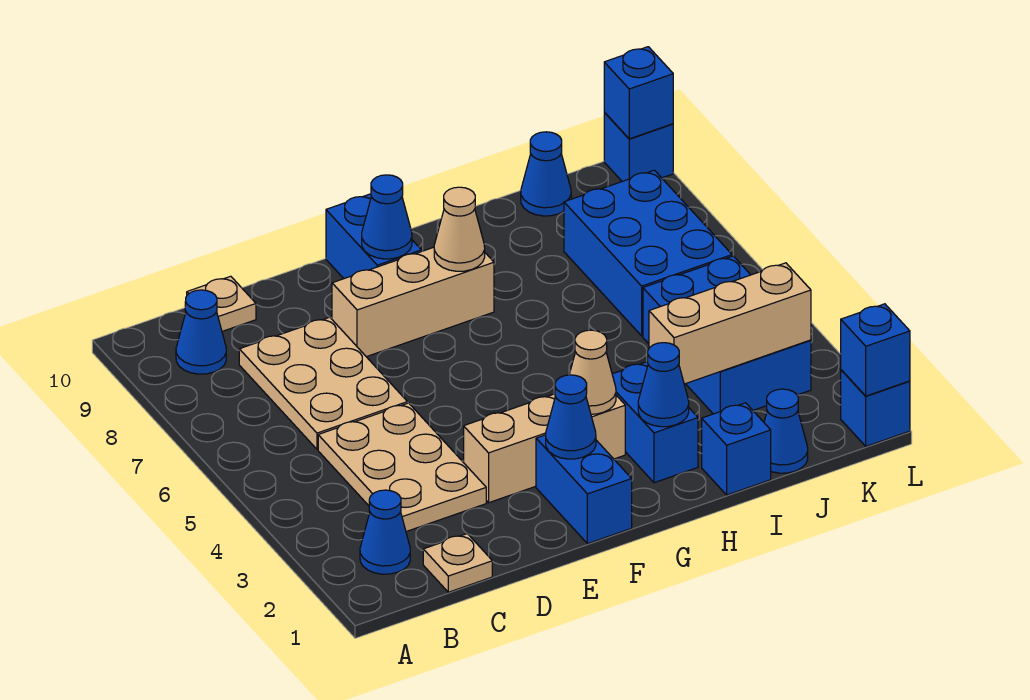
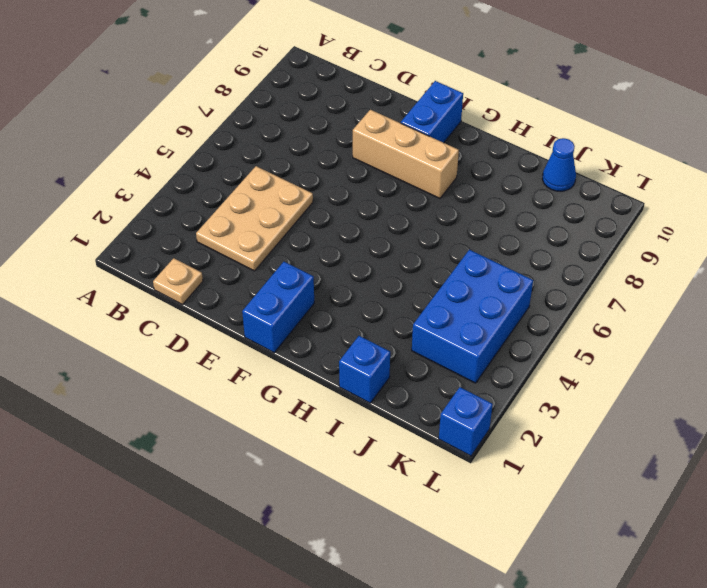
none -> blue 1x1 cone [360,490,410,574]
none -> blue 1x1 cone [176,290,226,374]
none -> tan 2x3 plate [239,317,407,449]

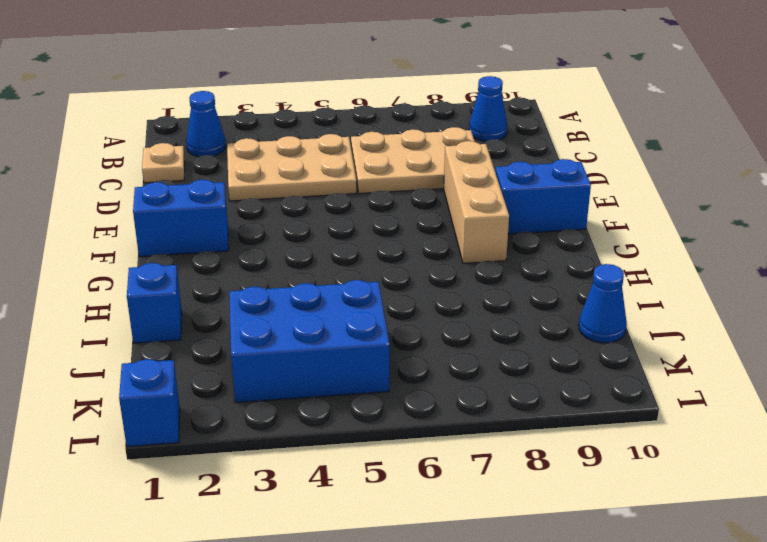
none -> tan 1x1 plate [187,276,256,331]
none -> tan 1x3 brick [464,394,625,503]
none -> blue 1x2 brick [612,362,698,483]

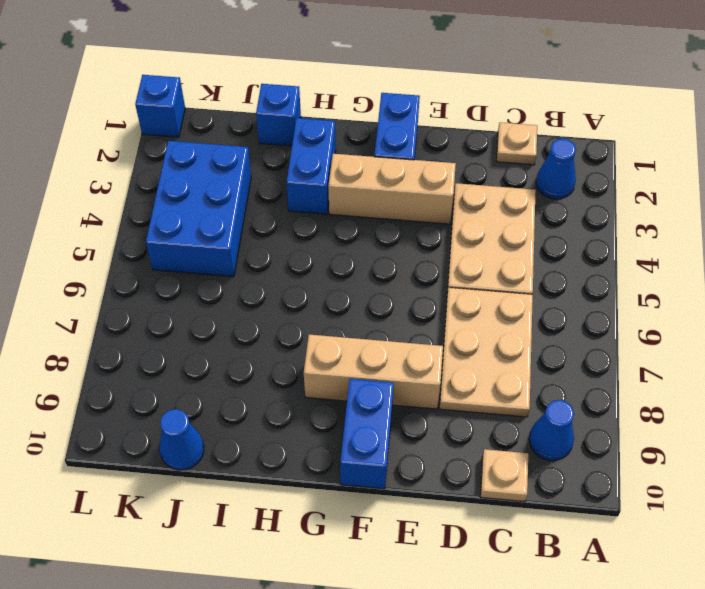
none -> blue 1x1 cone [764,389,808,473]
none -> blue 2x3 brick [564,170,732,336]
none -> blue 1x1 brick [604,113,673,181]

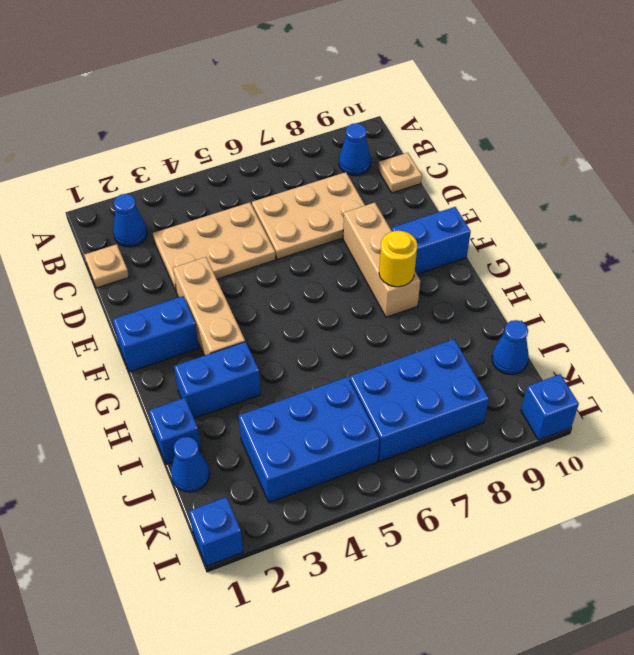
yellow 1x1 round brick [379,231,417,287] -> tan 1x1 cone [434,187,485,271]
none -> blue 1x1 cone [546,375,596,459]
none -> blue 1x1 cone [362,175,412,259]
none -> tan 1x1 cone [569,330,616,414]

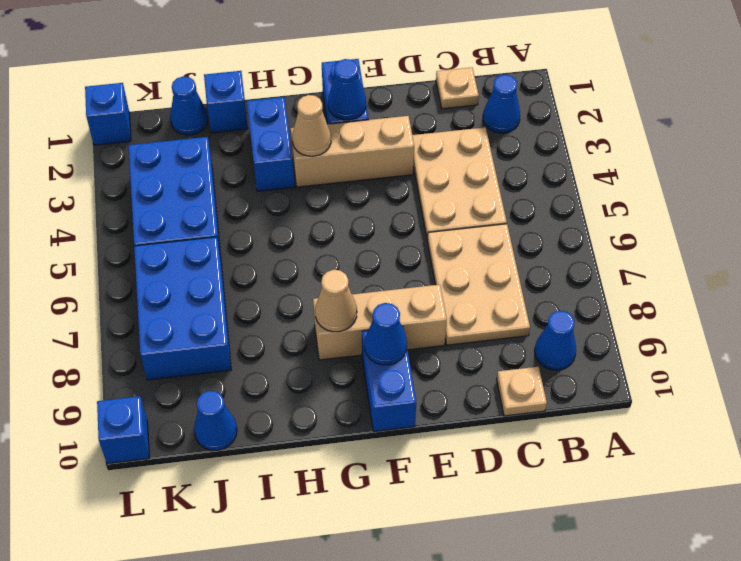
none -> blue 1x1 cone [638,343,689,427]
none -> tan 1x3 brick [649,263,811,384]
none -> blue 1x1 brick [841,304,910,396]

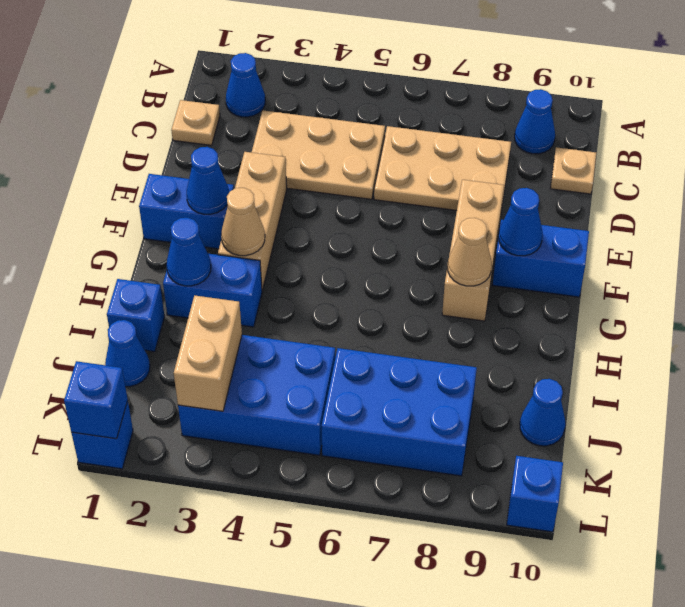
tan 1x2 brick [174,295,242,411] -> tan 1x3 brick [649,263,811,384]
none -> blue 1x1 brick [604,47,673,139]

